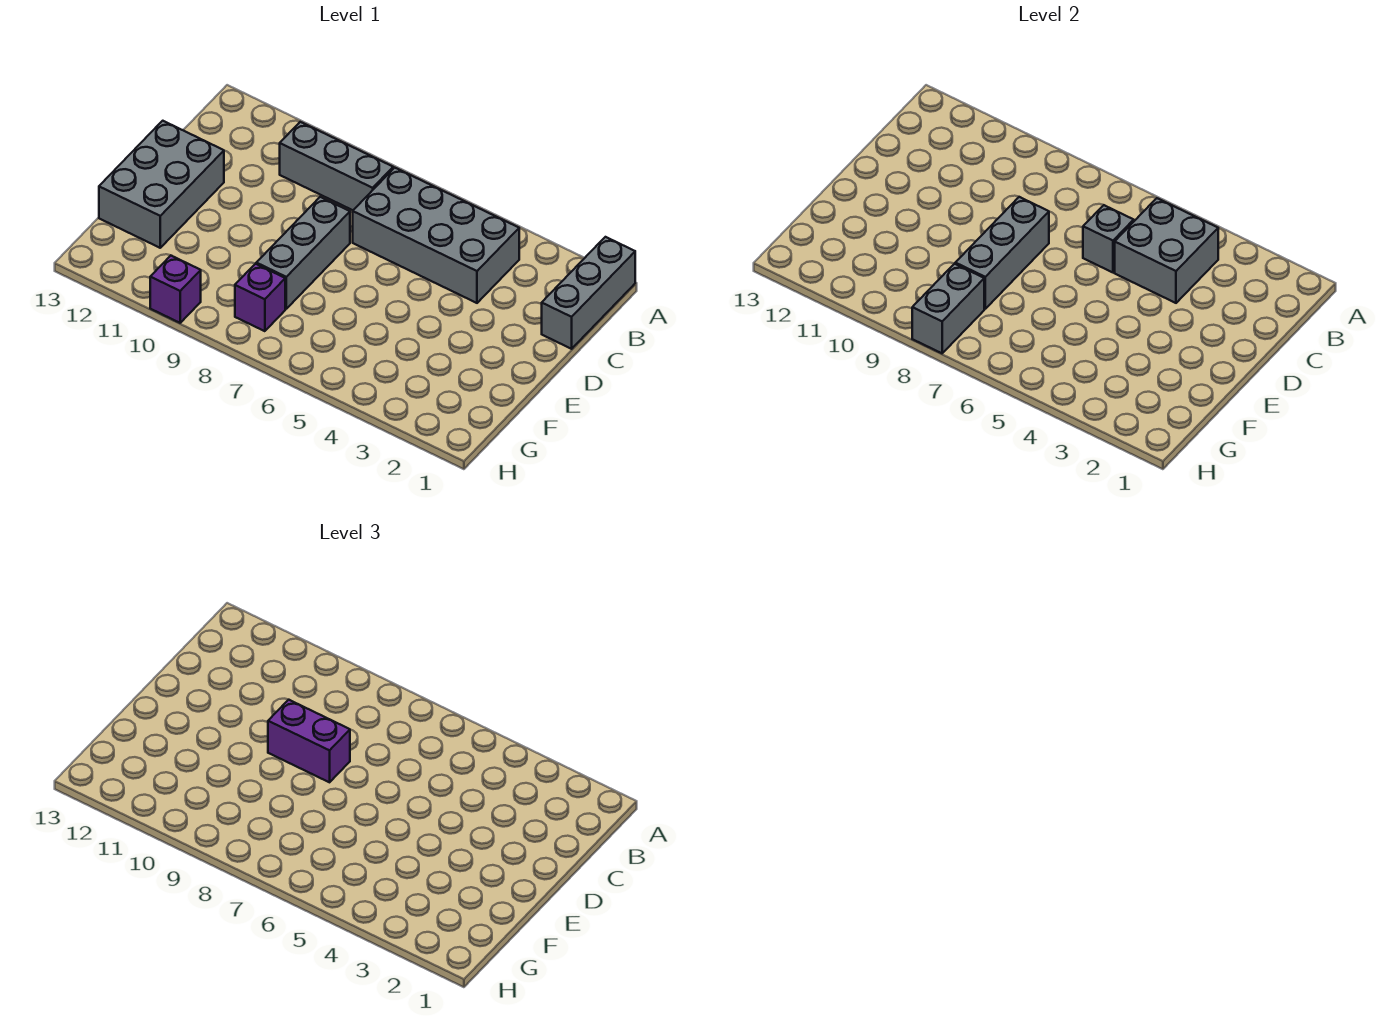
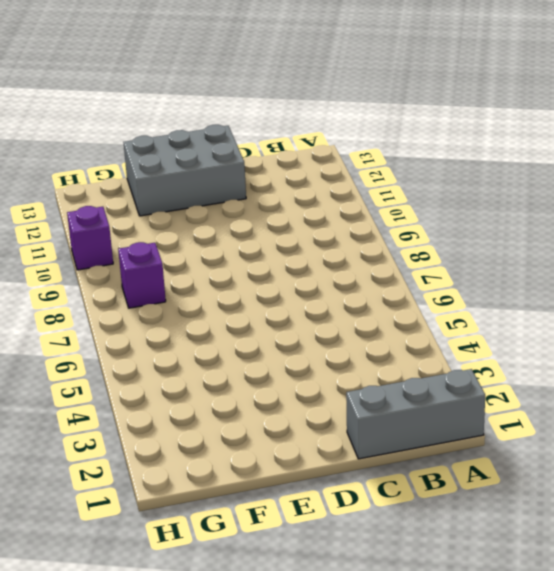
none -> grey 2x4 brick [353,168,519,303]
none -> grey 1x3 brick [280,122,393,210]
none -> grey 1x3 brick [256,197,350,309]

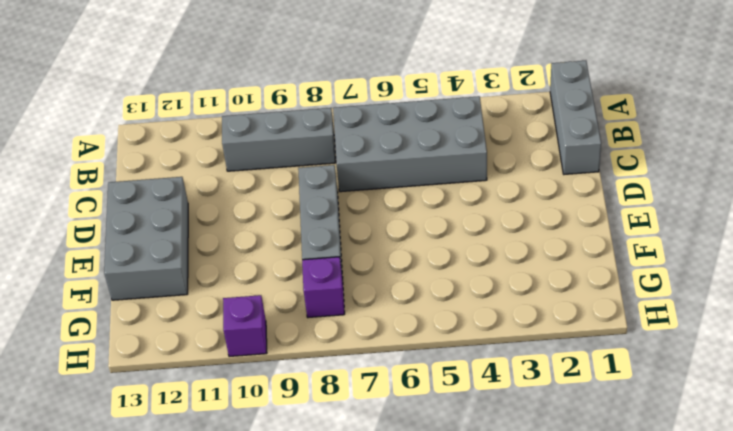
none -> grey 2x2 brick [1115,198,1218,303]
none -> grey 1x1 brick [1083,205,1134,272]
none -> grey 1x3 brick [955,197,1049,309]

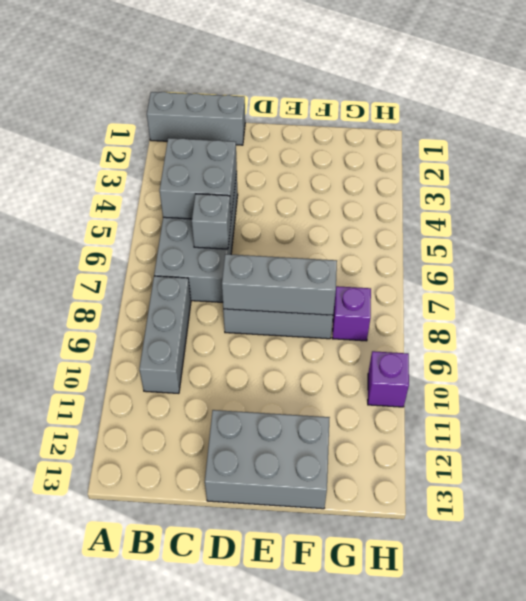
none -> grey 1x2 brick [912,264,984,353]
none -> purple 1x2 brick [268,700,350,782]

